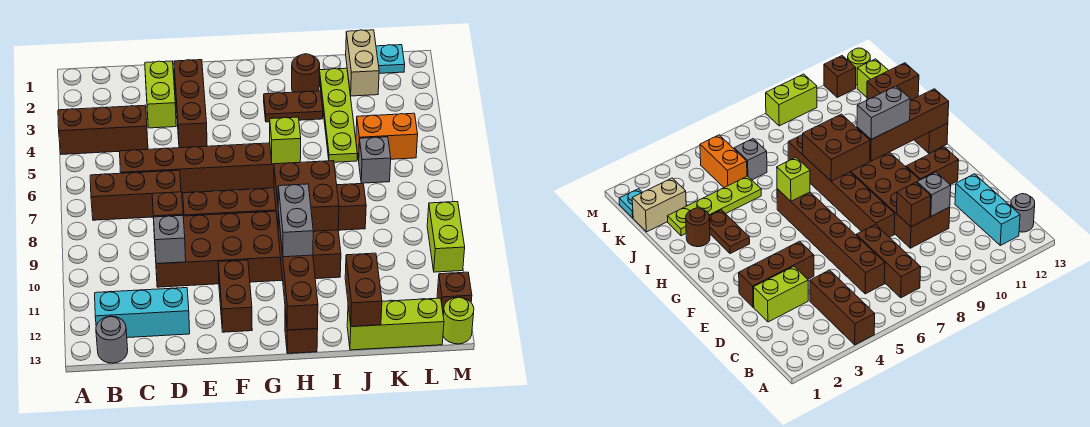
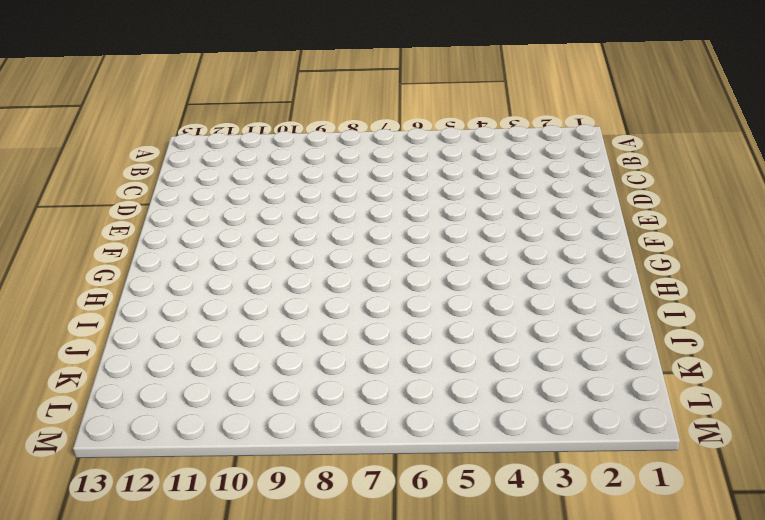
none -> brown 1x3 brick [58,105,148,154]
none -> brown 1x3 brick [90,170,181,220]
none -> cyan 1x3 brick [95,288,190,338]

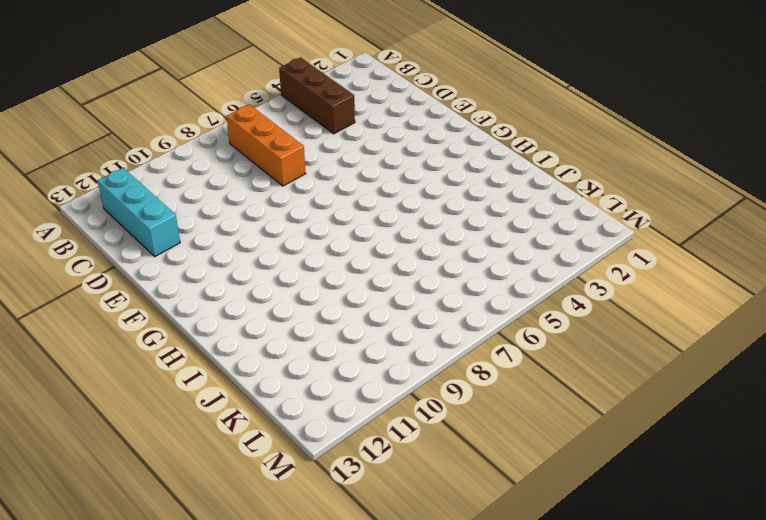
orange 1x3 brick [227,104,306,186] -> brown 1x3 brick [90,170,181,220]
none -> grey 1x1 round brick [96,316,128,363]
none -> brown 1x6 brick [120,143,274,193]
none -> lime 1x2 brick [145,61,176,128]

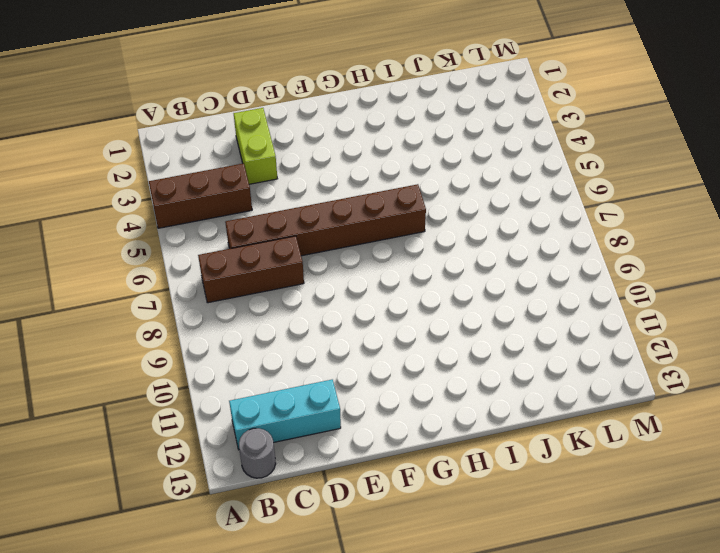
none -> brown 2x6 brick [154,211,341,287]
none -> brown 1x3 brick [174,60,207,148]
none -> brown 1x6 brick [183,183,366,230]

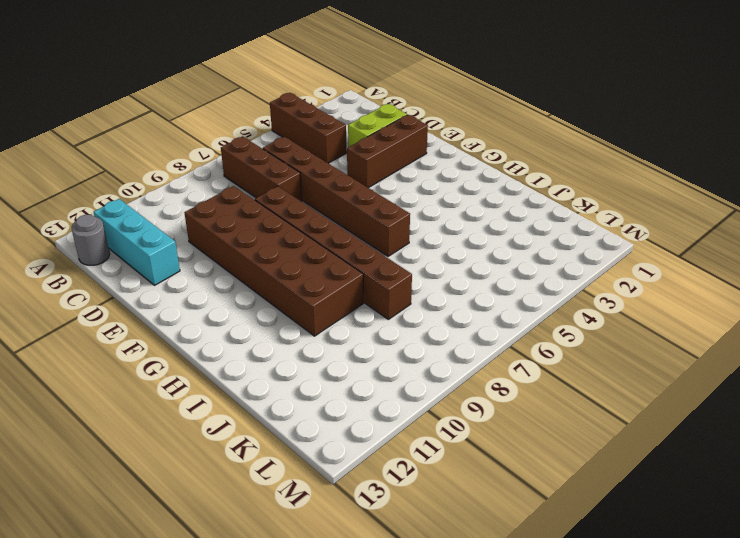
none -> brown 1x2 brick [218,260,252,332]
none -> brown 1x2 plate [264,91,323,122]
none -> brown 1x1 brick [285,311,318,353]

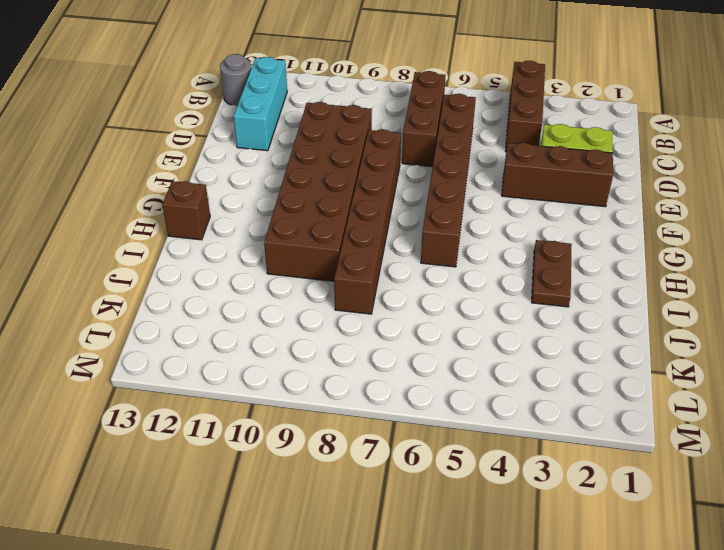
none -> brown 1x2 brick [218,260,252,332]
none -> brown 1x1 round brick [292,54,320,92]
none -> lime 1x4 plate [319,68,357,162]

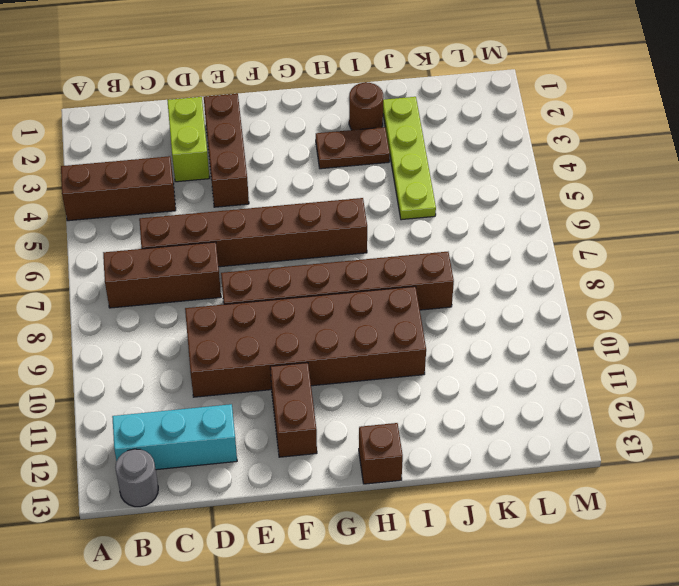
none -> lime 1x3 brick [347,298,444,350]
none -> tan 1x2 brick [346,30,379,96]
none -> orange 1x2 brick [356,113,418,160]

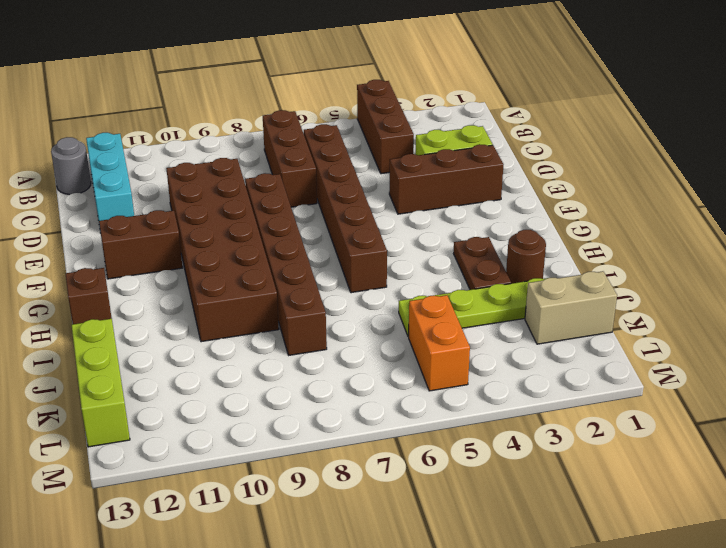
none -> grey 1x1 brick [359,137,391,183]
none -> cyan 1x1 plate [376,45,405,73]
none -> lime 1x2 brick [427,202,465,272]

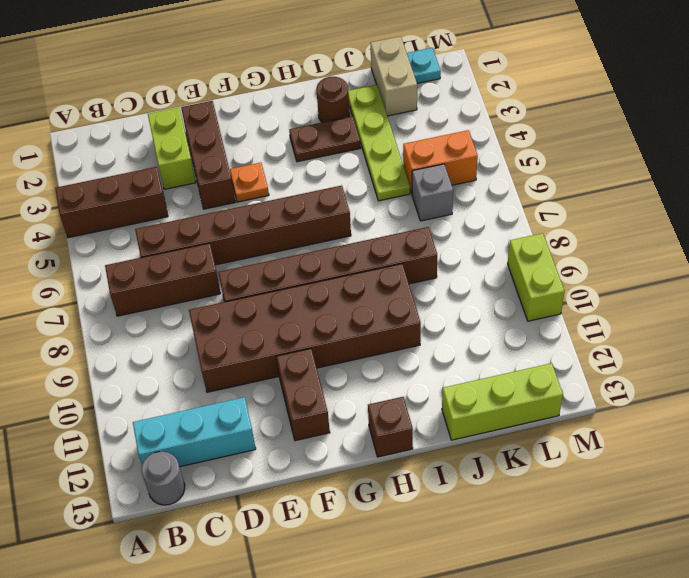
orange 1x1 plate [230,163,269,202] -> none
none -> brown 1x1 brick [437,272,472,315]
none -> lime 1x1 round brick [443,297,474,344]
none -> brown 1x1 brick [152,192,183,219]

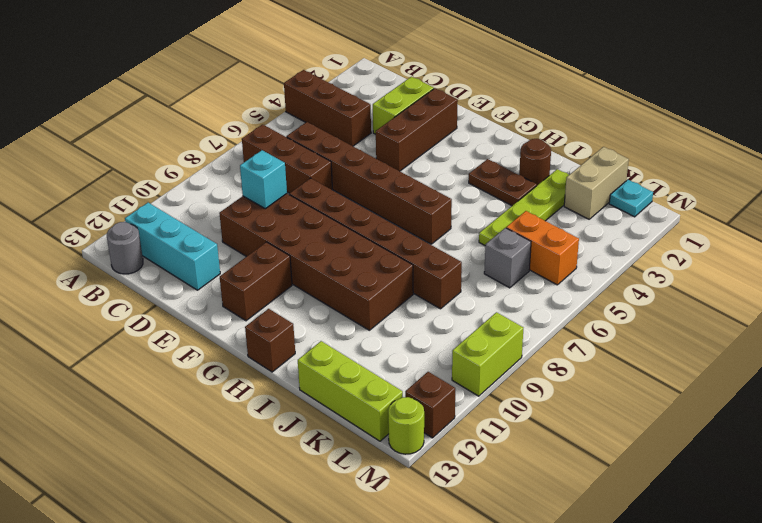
cyan 1x1 brick [240,150,287,209] -> brown 1x1 brick [152,192,183,219]
none -> grey 1x1 brick [154,215,186,264]
none -> lime 1x1 brick [270,117,301,164]
none -> brown 2x2 brick [274,161,339,231]

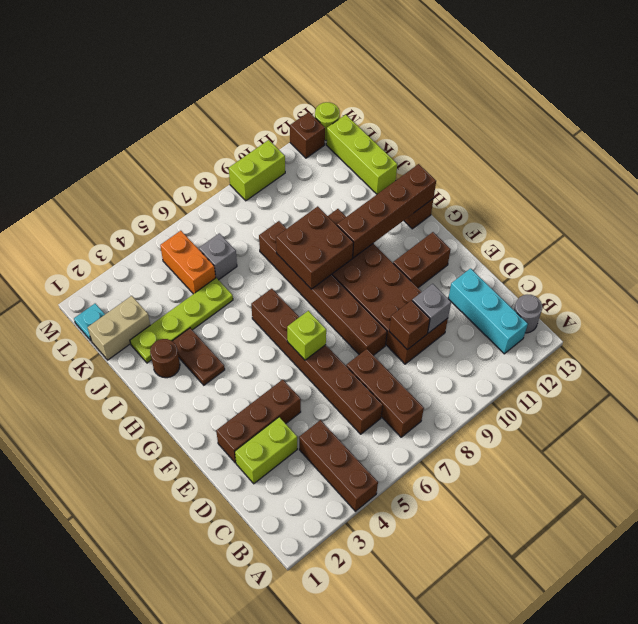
lime 1x1 brick [287,311,326,360] -> lime 1x1 brick moved to [270,117,301,164]
none -> brown 1x2 brick [345,253,382,327]
none -> grey 1x2 brick [278,184,313,257]

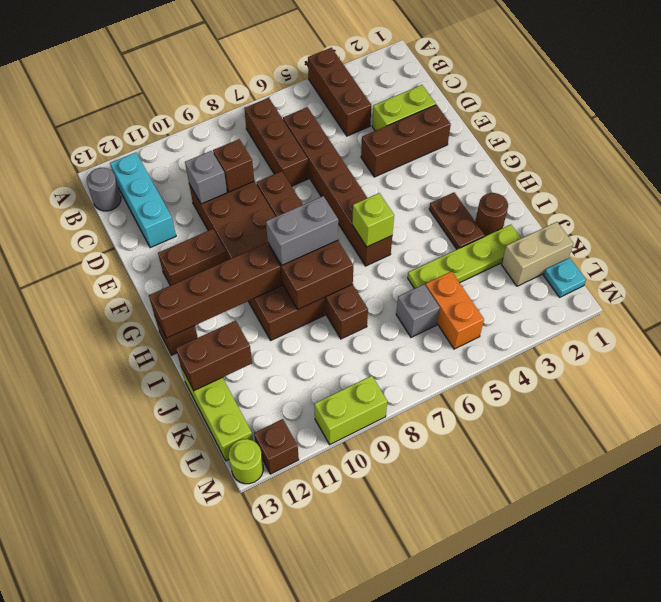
grey 1x2 brick [266,196,338,265] -> grey 1x2 brick moved to [278,184,313,257]

